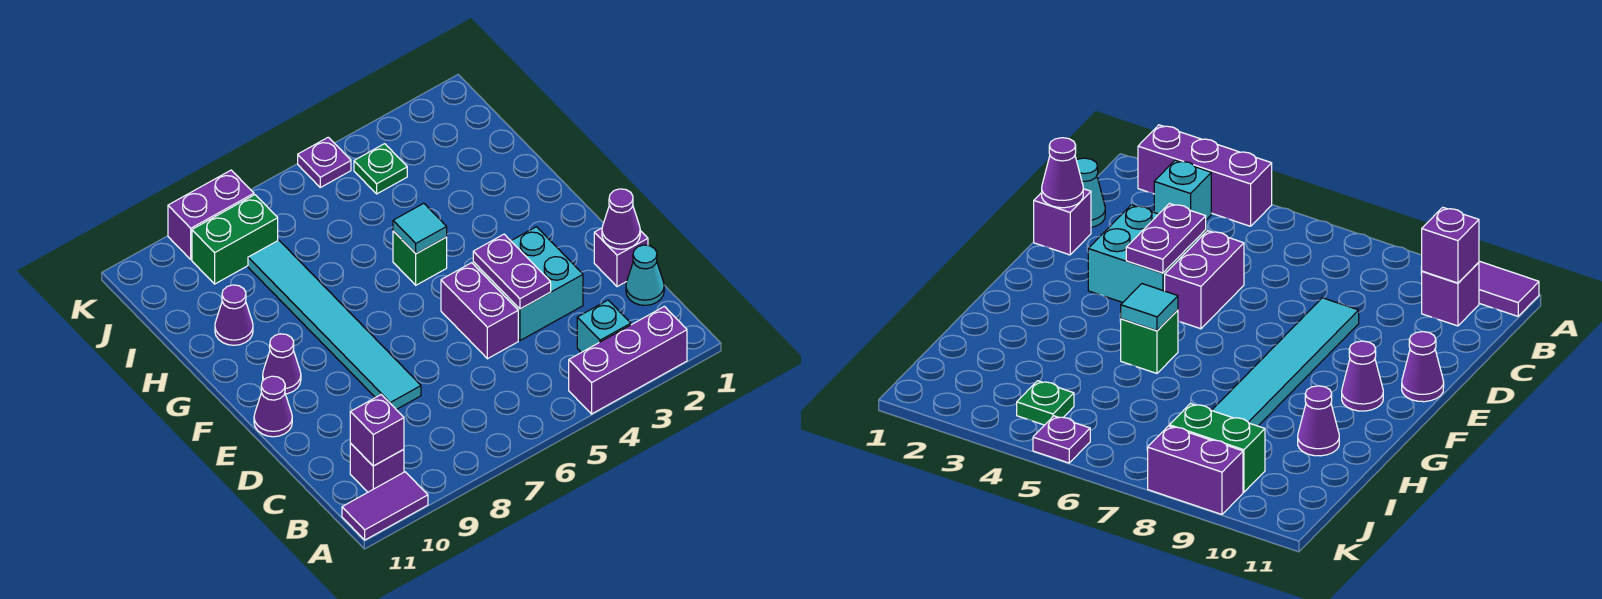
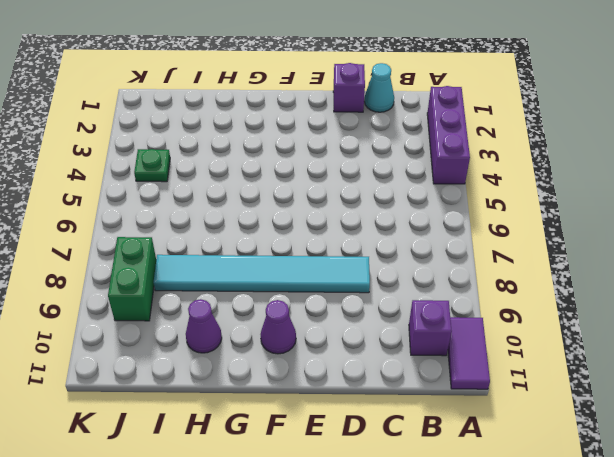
none -> cyan 1x1 brick [577,300,631,352]
none -> cyan 2x2 brick [473,227,583,341]
none -> purple 1x2 brick [441,263,518,359]

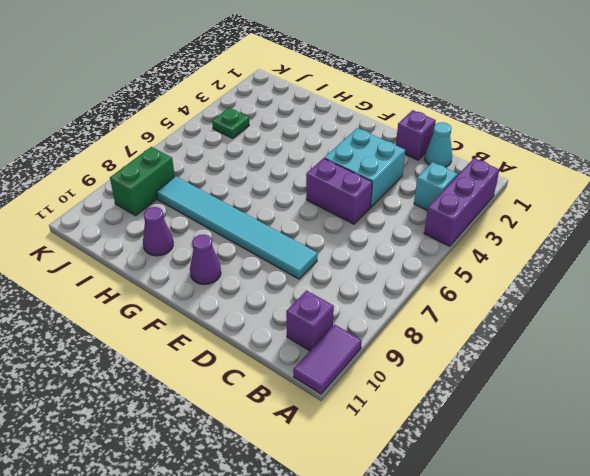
none -> purple 1x1 cone [254,376,292,437]
none -> green 1x1 brick [393,231,447,285]
none -> purple 1x1 plate [298,137,351,187]

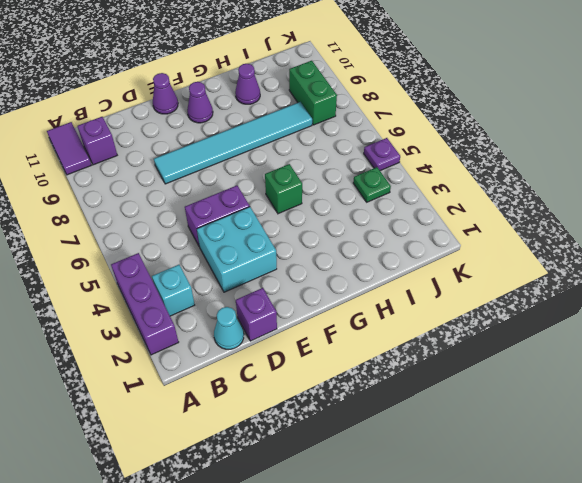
none -> purple 1x2 brick [168,170,254,259]
none -> purple 1x1 brick [350,395,404,466]
none -> purple 1x1 cone [602,189,640,249]

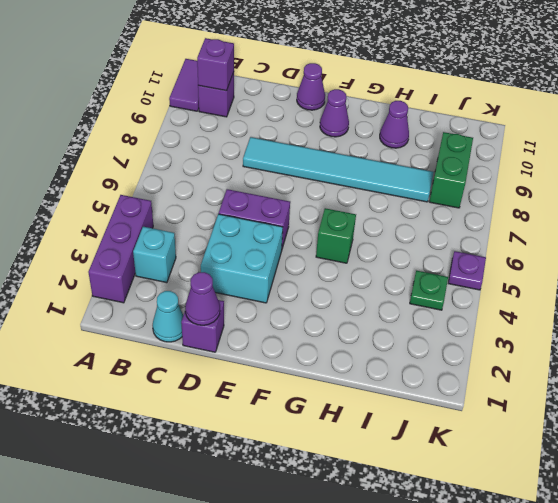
none -> purple 1x2 brick [168,170,254,259]
none -> purple 1x2 plate [473,234,551,309]
none -> cyan 1x1 tile [393,203,447,254]

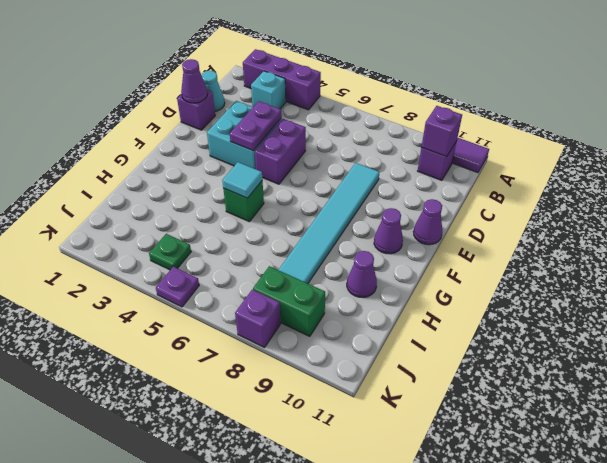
purple 1x1 brick [235,290,281,348] -> purple 1x2 brick [168,170,254,259]

